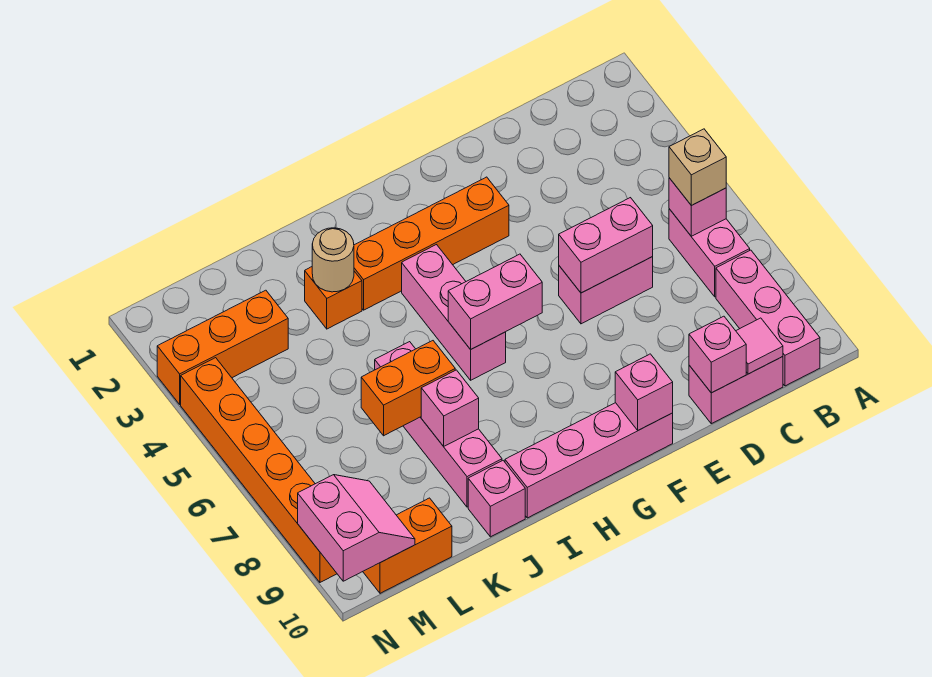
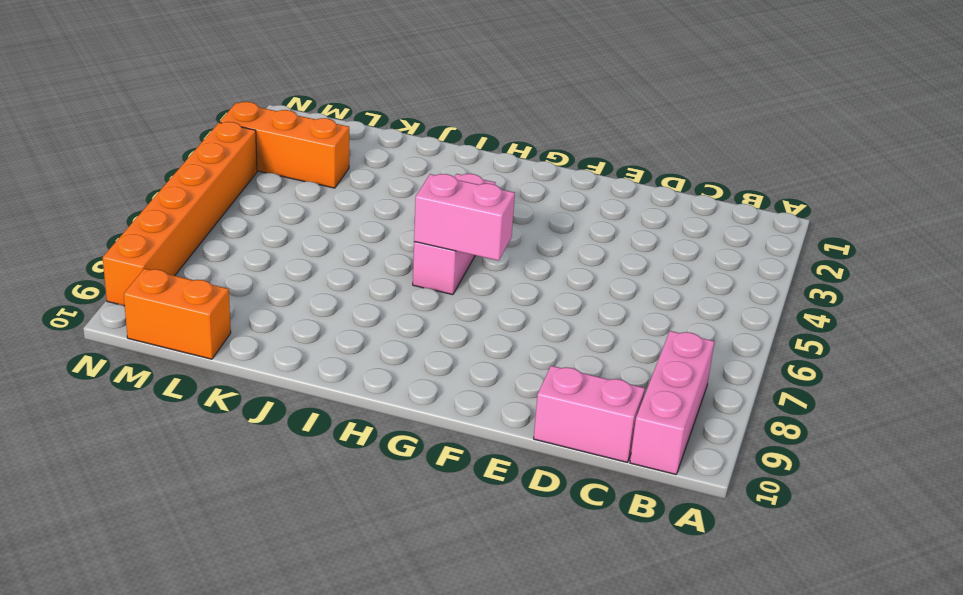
none -> pink 1x2 brick [669,209,750,297]
none -> pink 1x2 brick [559,257,653,324]
none -> orange 1x4 brick [354,177,509,310]

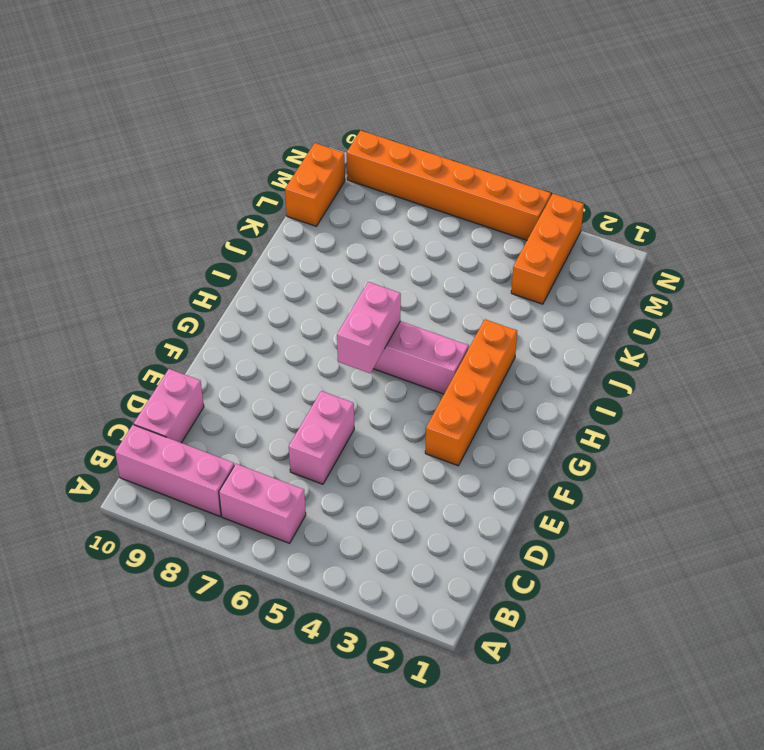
none -> pink 1x4 brick [505,403,673,518]
none -> orange 1x1 brick [305,267,362,329]
none -> pink 1x4 brick [375,342,502,507]

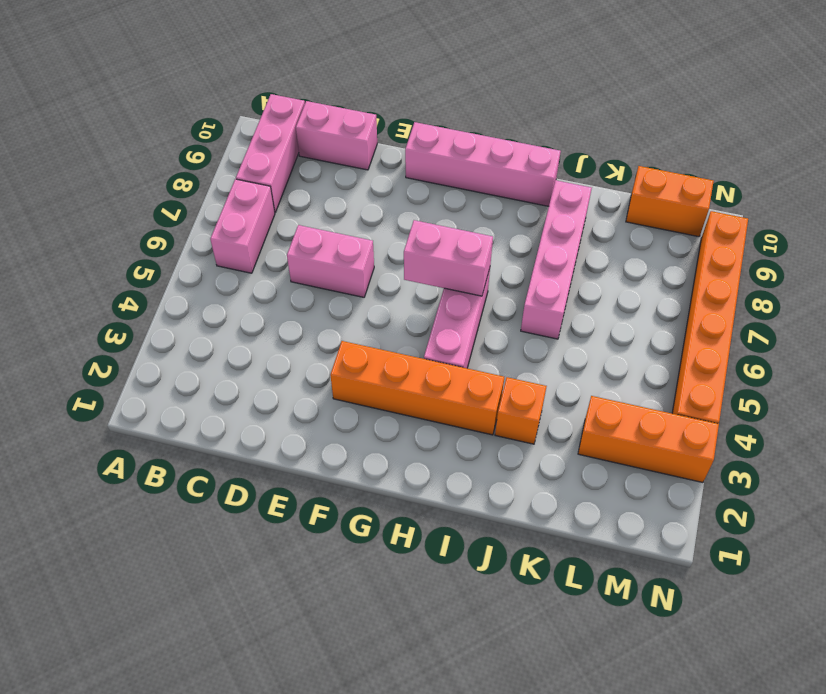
none -> pink 1x1 brick [468,461,525,537]
none -> pink 1x1 brick [669,178,726,236]
none -> pink 1x1 tile [736,318,783,374]

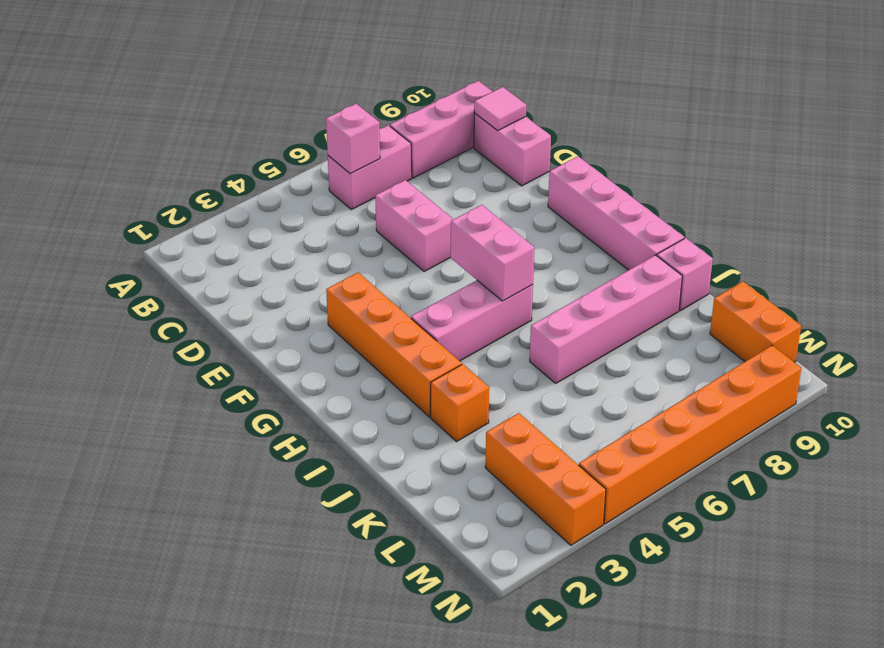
none -> pink 1x2 brick [559,198,653,293]
none -> pink 1x1 brick [689,316,746,393]
none -> pink 1x1 brick [615,354,673,430]

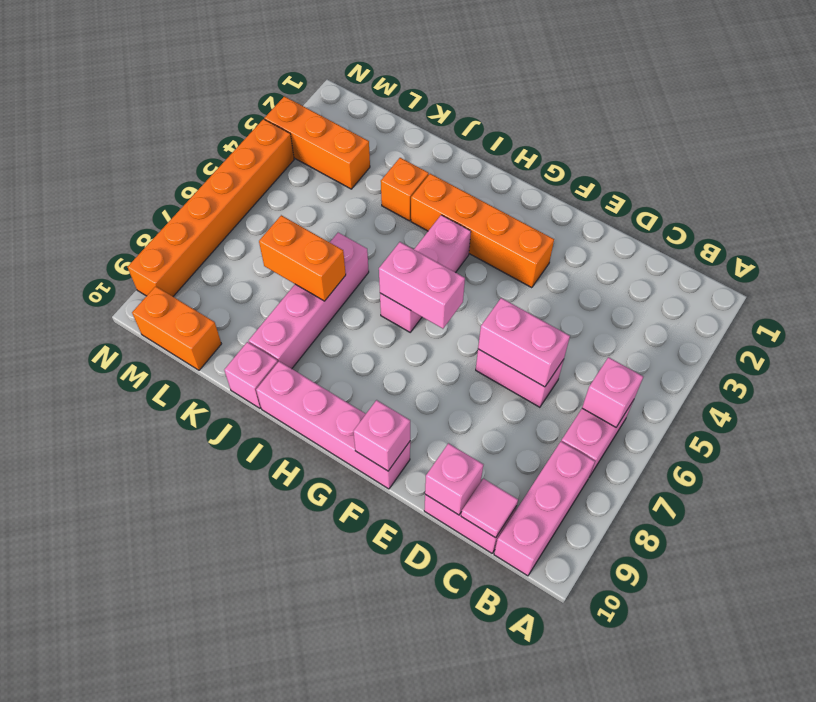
none -> tan 1x1 round brick [312,228,354,292]
none -> pink 1x1 brick [421,370,479,446]
none -> pink 2x2 slope [298,475,415,581]

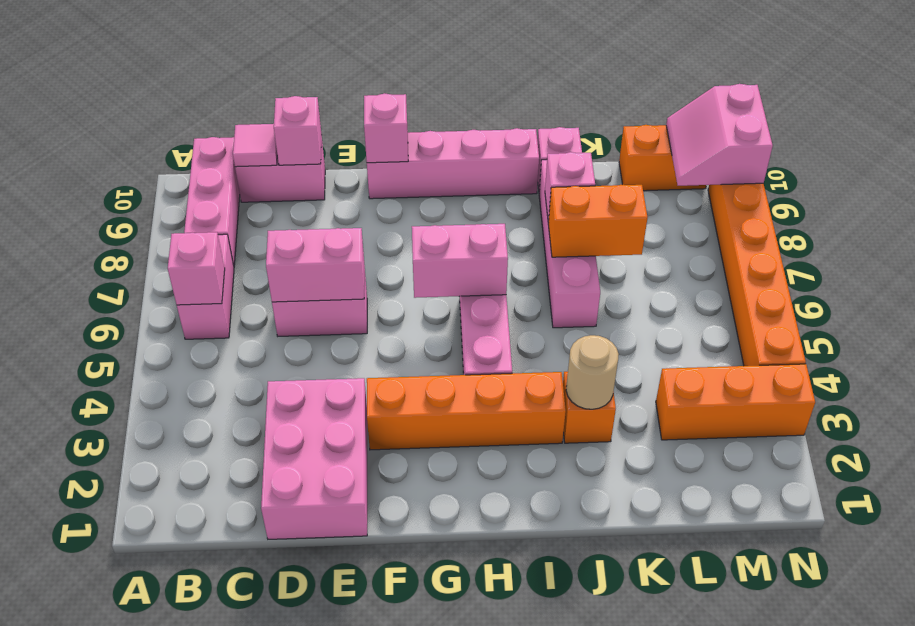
pink 2x3 brick [261,378,367,539] -> none
none -> tan 1x1 brick [669,129,726,206]

